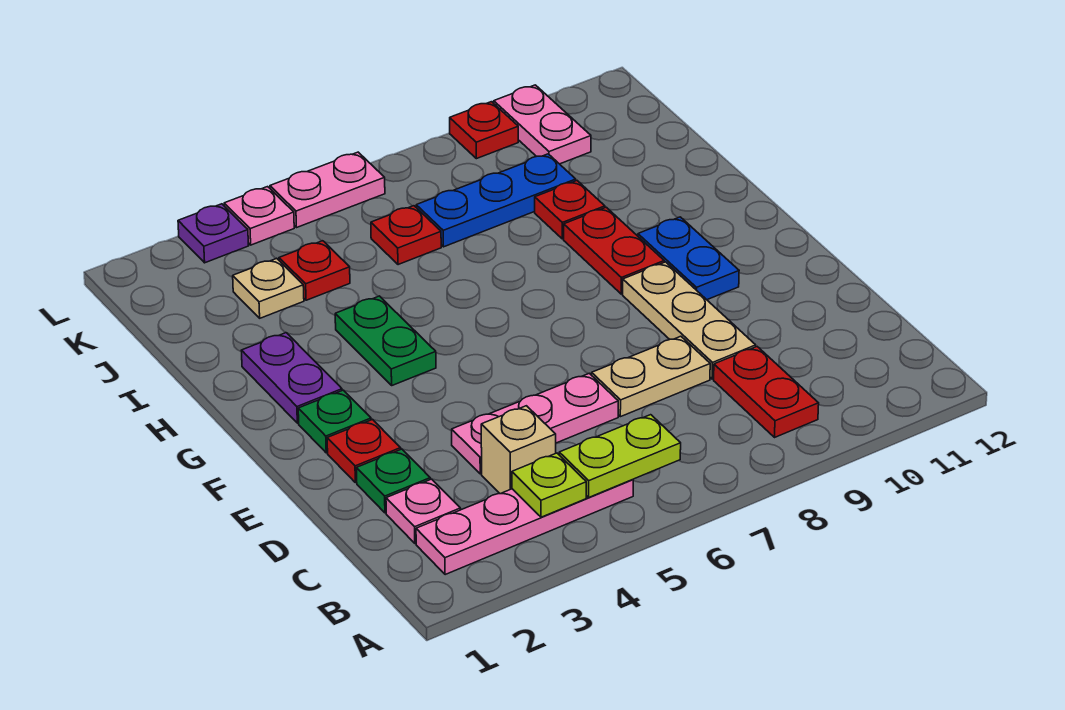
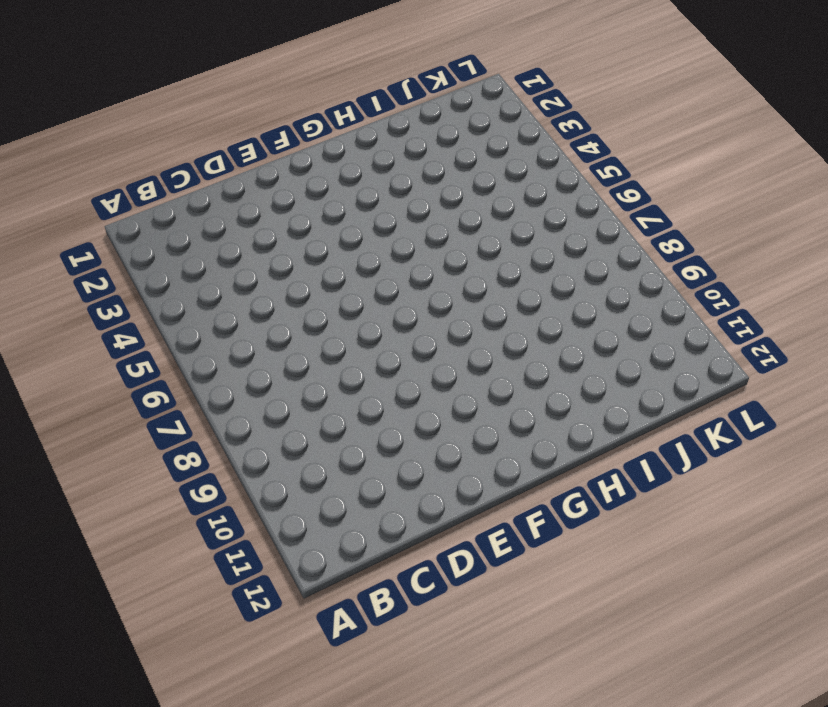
none -> pink 1x4 plate [416,480,633,575]
none -> red 1x2 plate [714,347,819,437]
none -> pink 1x1 plate [386,479,460,543]

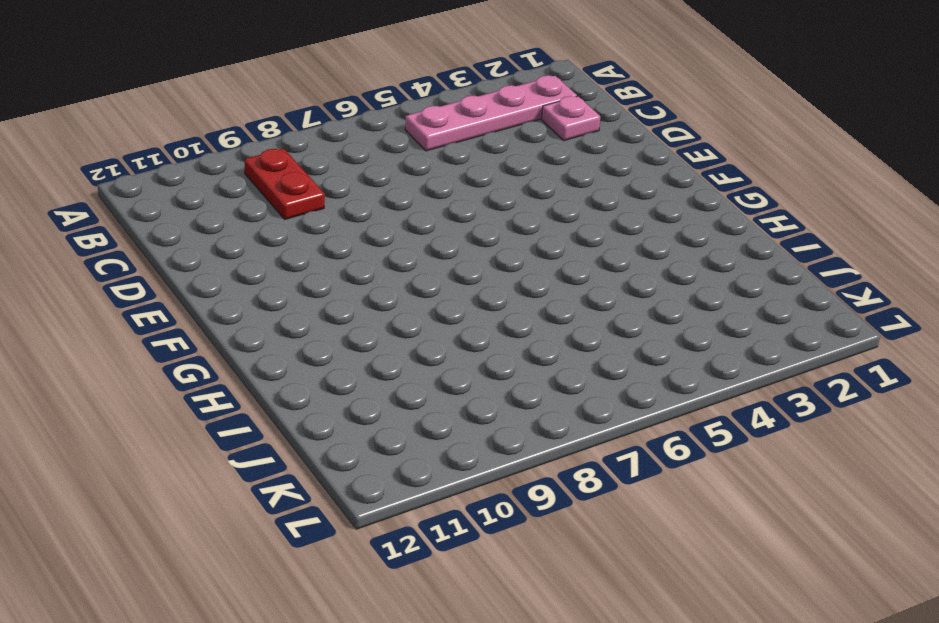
none -> tan 1x1 brick [481,406,556,494]
none -> green 1x1 plate [356,449,430,513]
none -> pink 1x3 plate [452,373,618,474]

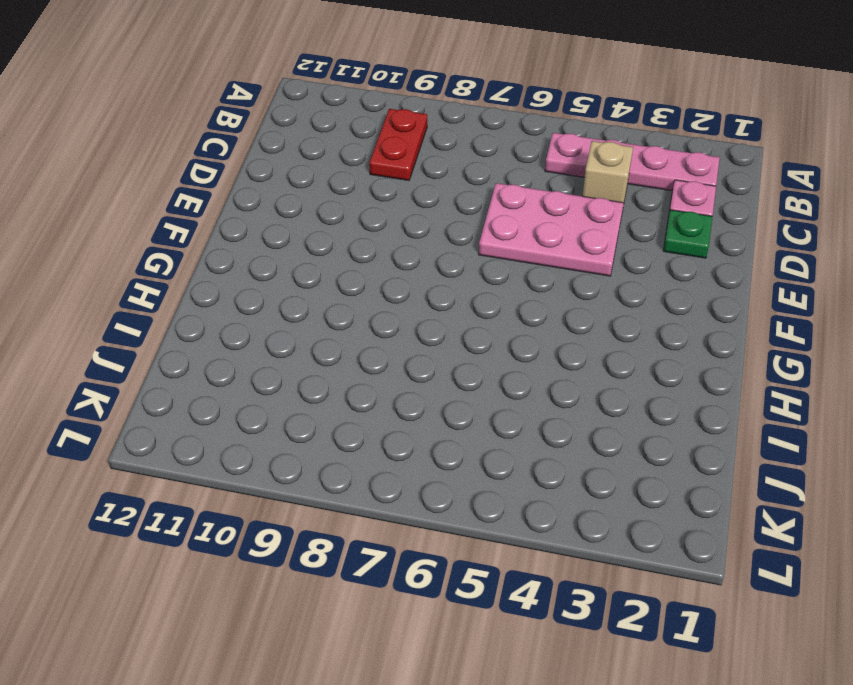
pink 2x3 plate [479,183,624,276] -> pink 1x3 plate [452,373,618,474]
none -> tan 1x2 plate [592,336,710,417]
none -> tan 1x3 plate [623,262,756,379]
none -> red 1x1 plate [327,419,401,483]

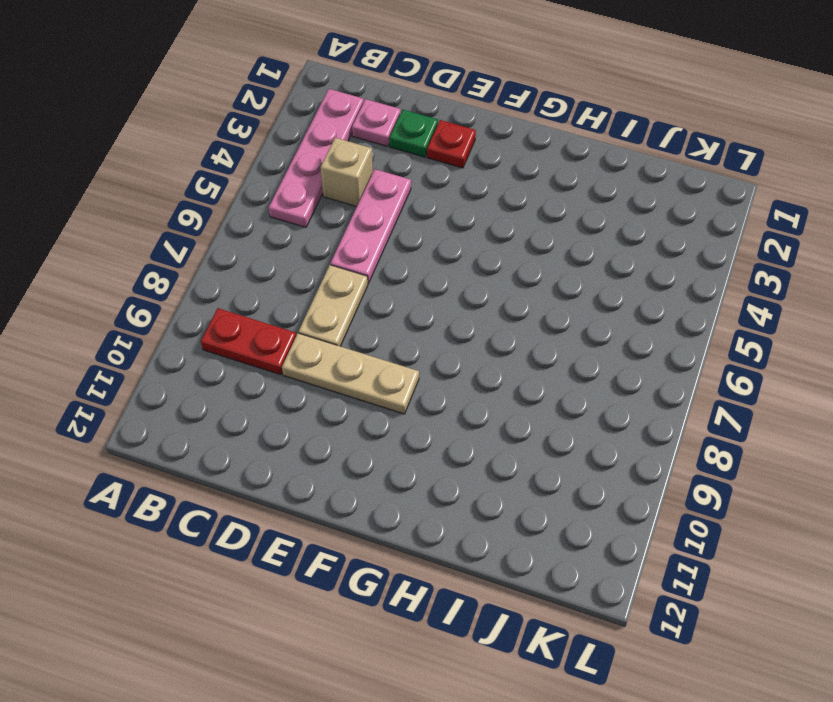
none -> green 1x1 plate [298,390,371,453]
none -> blue 1x2 plate [638,217,739,300]
none -> purple 1x2 plate [241,333,342,423]

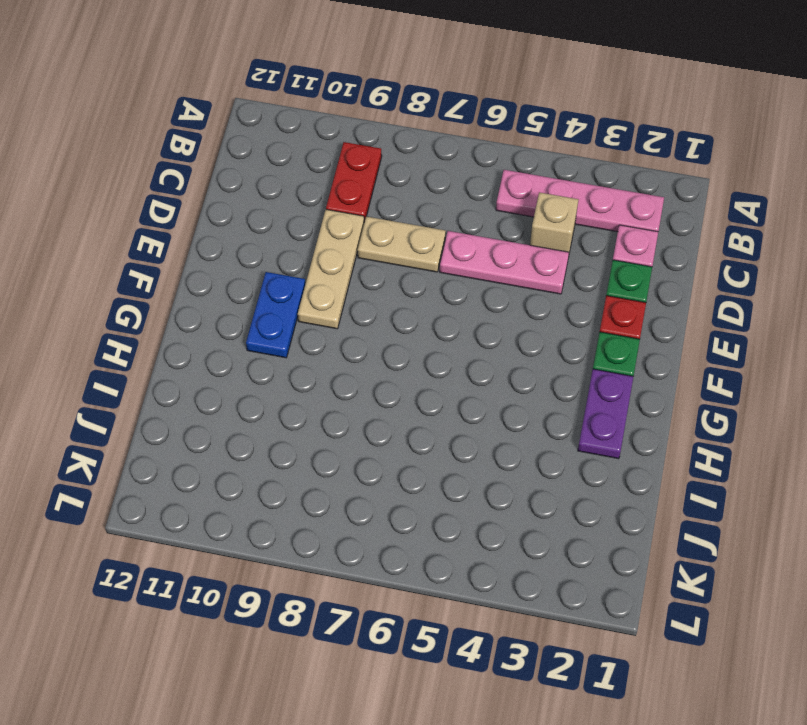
none -> green 1x2 plate [335,296,436,385]
none -> red 1x2 plate [564,207,664,294]
none -> red 1x1 plate [535,181,605,239]

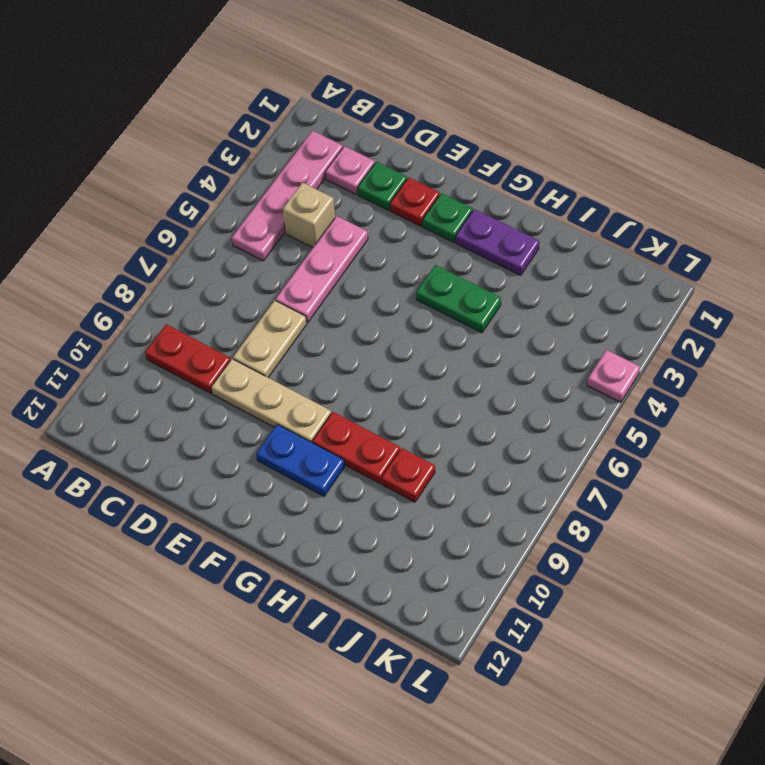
none -> tan 1x1 plate [233,258,304,318]
none -> red 1x1 plate [279,241,350,300]
none -> red 1x1 plate [371,206,441,265]

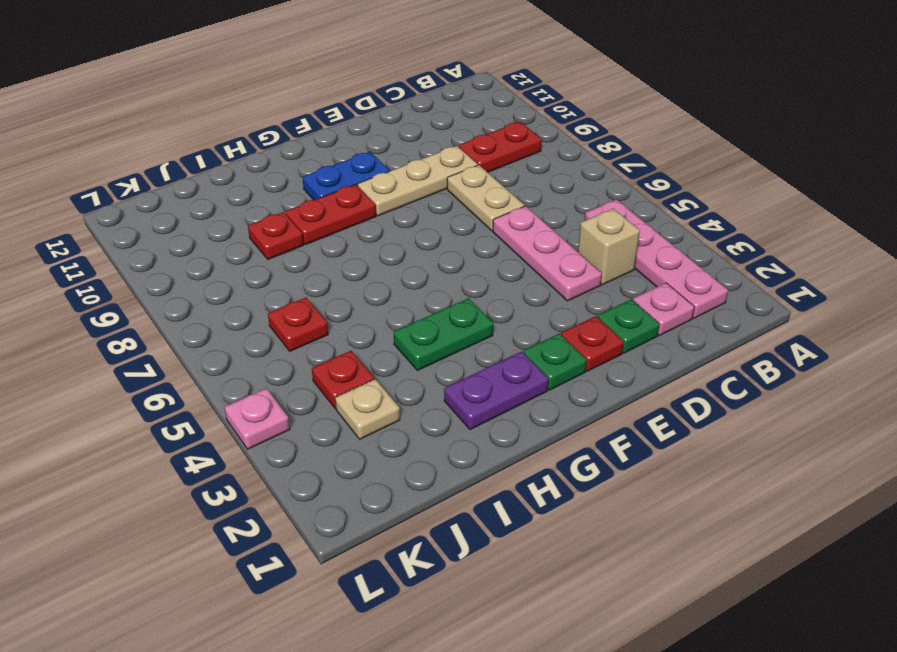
none -> blue 1x3 plate [416,154,576,247]
none -> pink 1x2 plate [494,85,591,164]
none -> purple 1x1 plate [178,204,249,263]

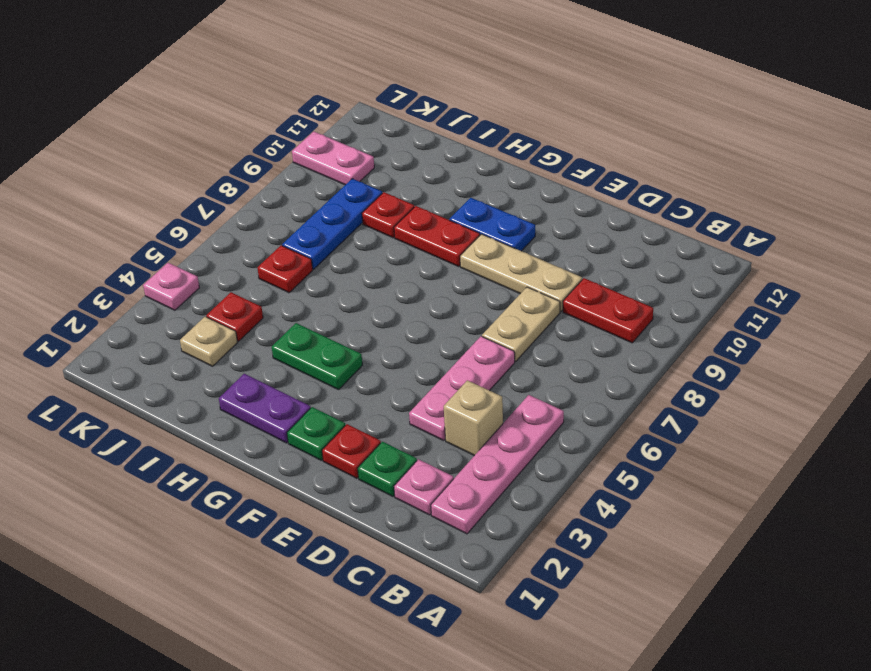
none -> purple 1x1 plate [178,204,249,263]
none -> pink 1x2 plate [270,152,385,227]
none -> red 1x1 plate [450,102,518,159]

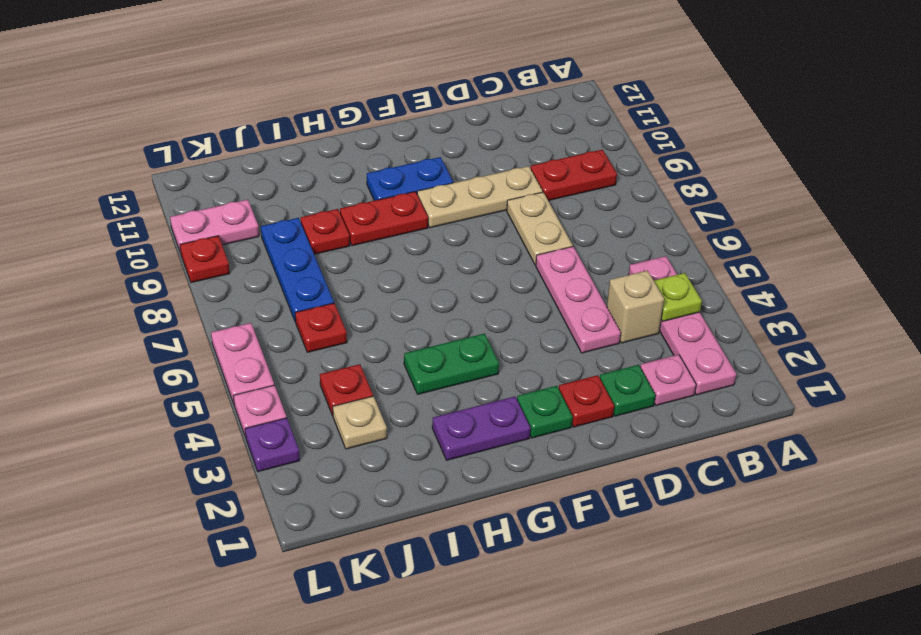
none -> lime 1x2 plate [559,415,681,497]

